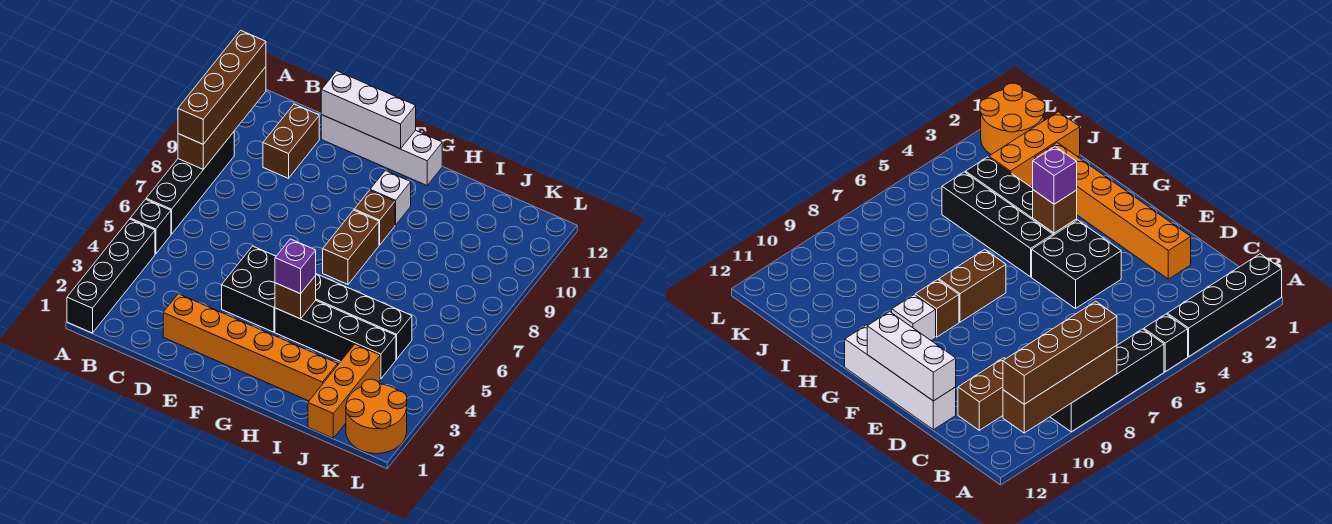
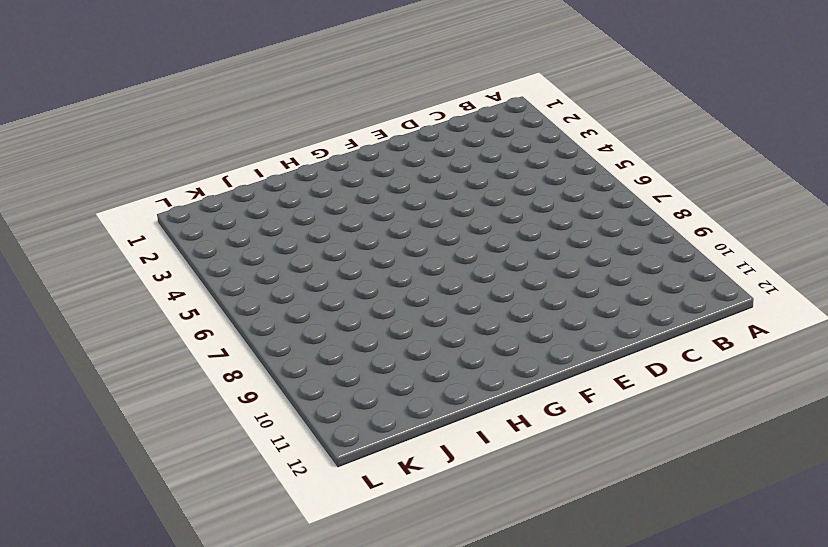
none -> black 1x4 brick [67,219,155,333]
none -> black 1x1 brick [130,199,171,254]
none -> black 1x4 brick [146,132,234,234]

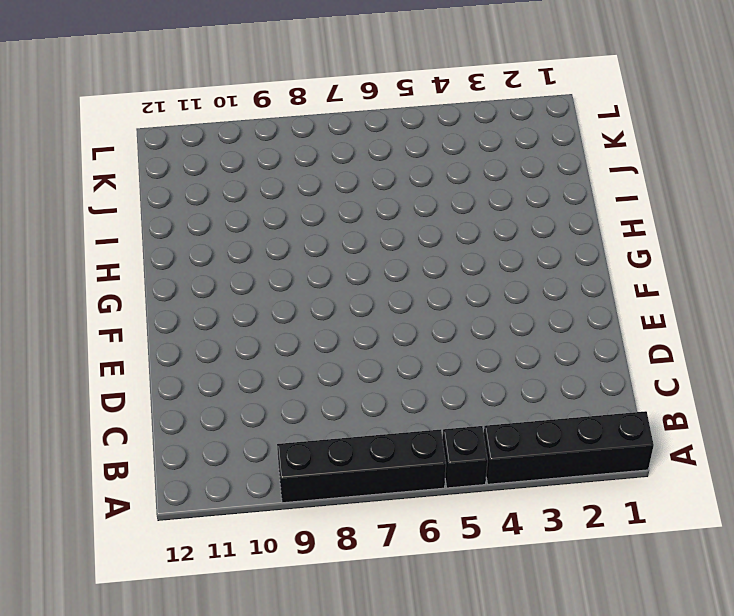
none -> brown 1x2 brick [263,104,319,178]
none -> orange 1x6 brick [163,294,338,401]
none -> white 1x4 brick [321,115,442,185]

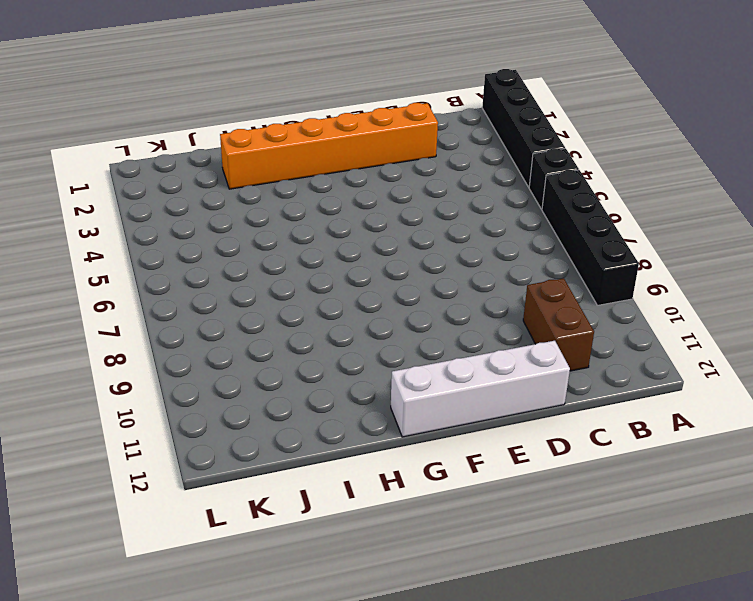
none -> black 2x2 brick [222,246,276,332]
none -> black 1x4 brick [275,300,396,379]
none -> black 1x4 brick [315,274,412,359]

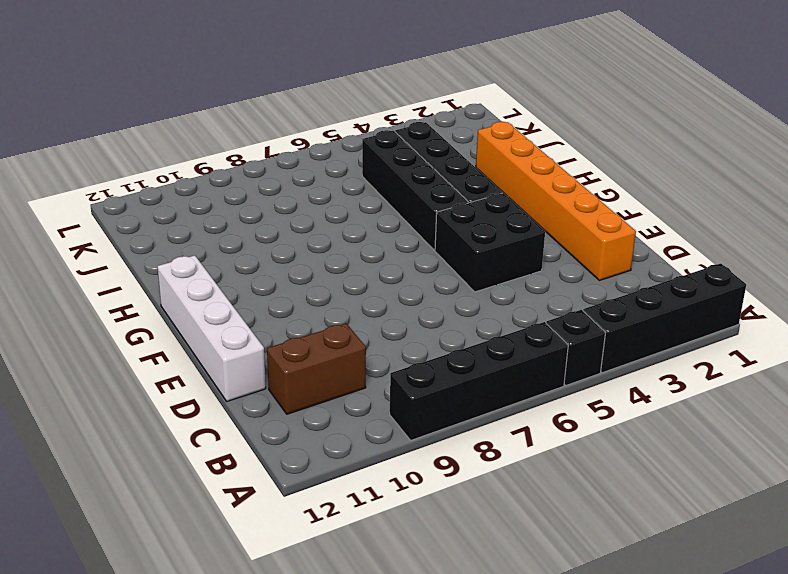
none -> brown 1x2 brick [323,210,379,284]
none -> brown 1x1 brick [354,190,395,245]
none -> white 1x1 brick [370,171,411,225]

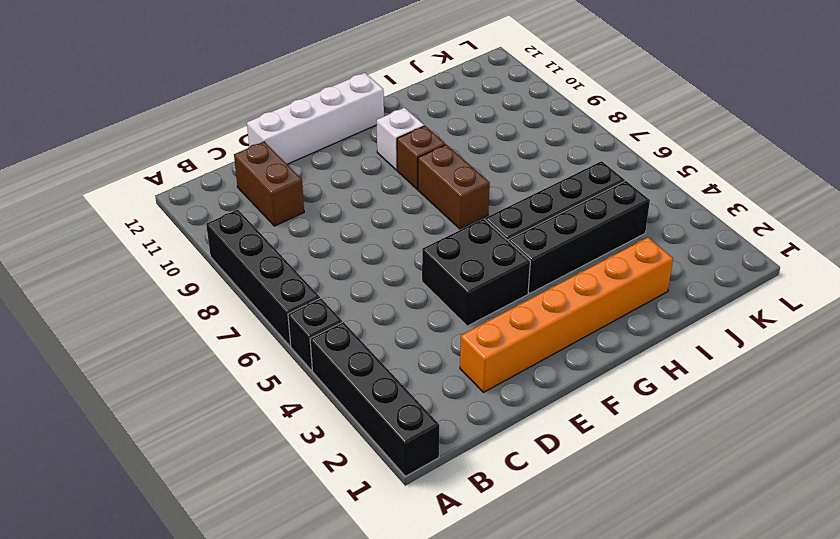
none -> orange 1x3 brick [308,344,380,438]
none -> orange 2x2 round brick [346,379,407,454]
none -> brown 1x4 brick [178,67,266,169]

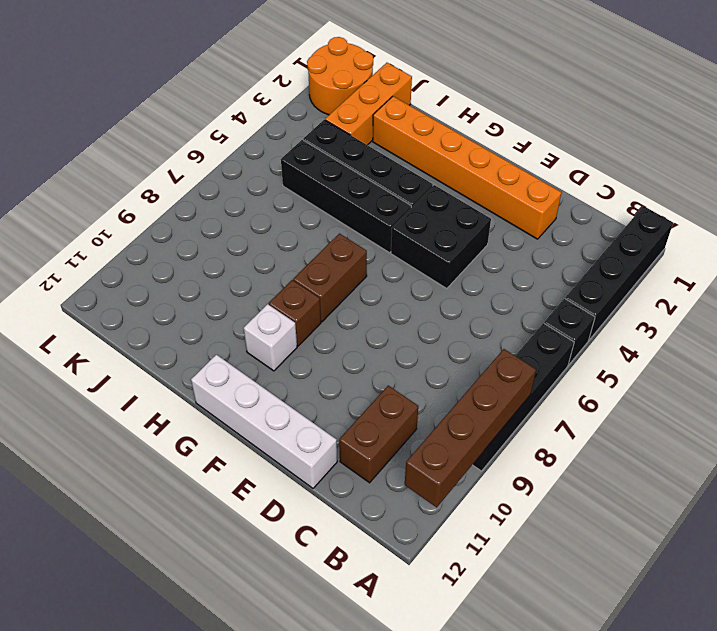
none -> white 1x3 brick [321,71,416,149]
none -> brown 1x1 brick [275,276,316,319]
none -> brown 1x4 brick [178,30,266,144]

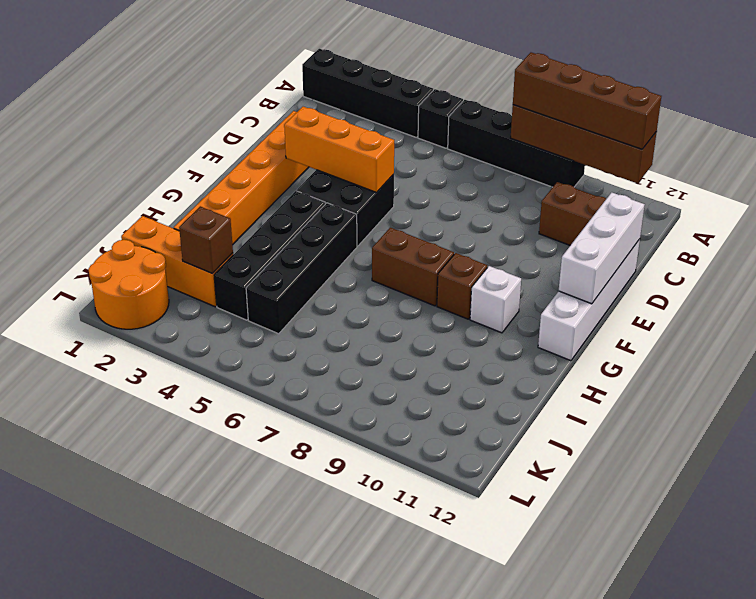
orange 1x3 brick [284,107,394,192] -> none
brown 1x1 brick [179,206,233,274] -> brown 1x1 brick moved to [275,276,316,319]
none -> purple 1x1 brick [275,239,316,294]

